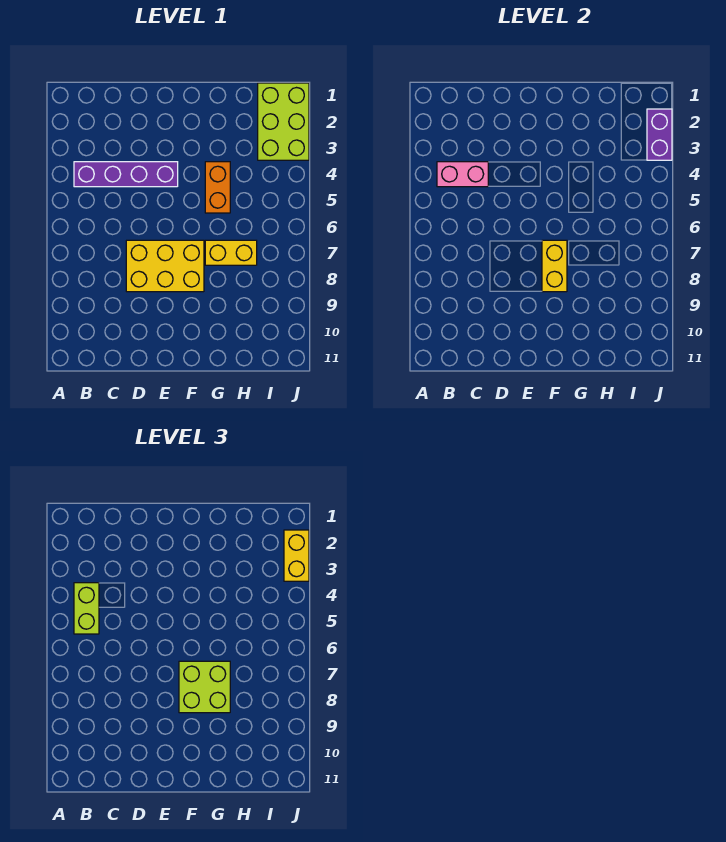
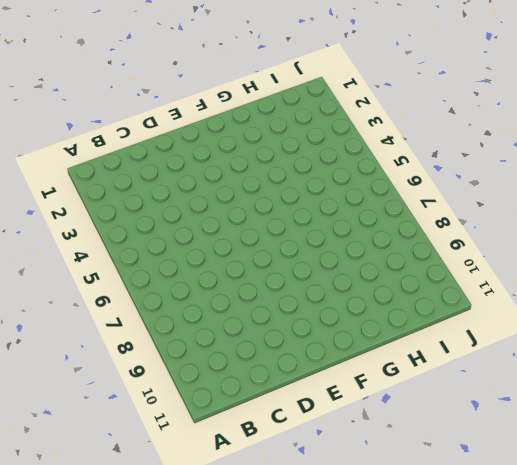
none -> purple 1x4 brick [74,162,178,187]
none -> yellow 2x3 brick [126,240,204,292]

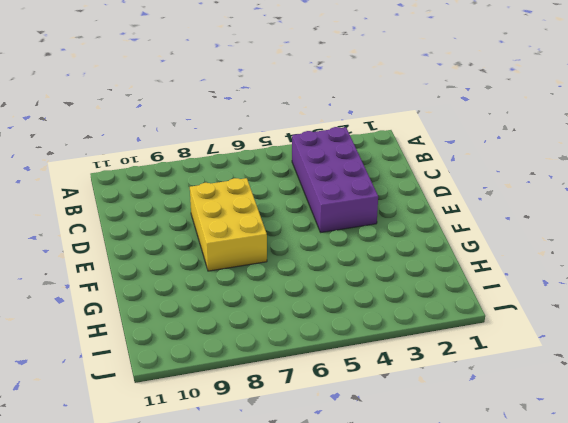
purple 2x4 brick [292,127,378,232] -> purple 1x4 brick [74,162,178,187]
none -> orange 1x2 brick [205,162,230,213]
none -> yellow 1x2 brick [205,240,257,265]

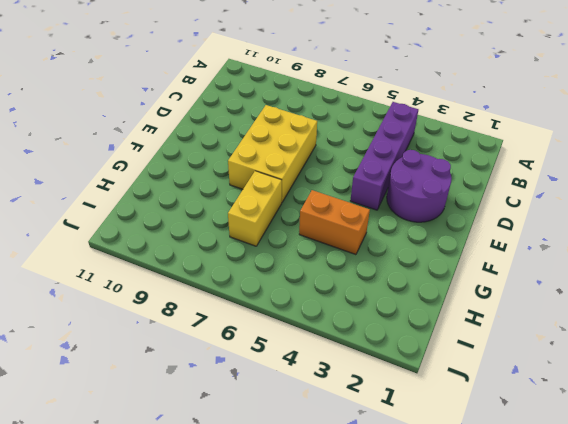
purple 2x2 round brick [387,150,452,222] -> none
none -> lime 2x3 brick [258,83,309,160]
none -> pink 1x2 brick [437,162,488,187]

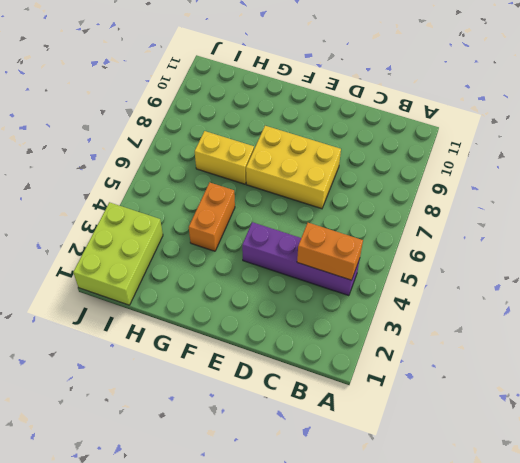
orange 1x2 brick [297,223,363,280] -> pink 1x2 brick [437,162,488,187]
none -> yellow 1x2 brick [542,240,567,292]
none -> purple 1x2 brick [647,109,672,160]

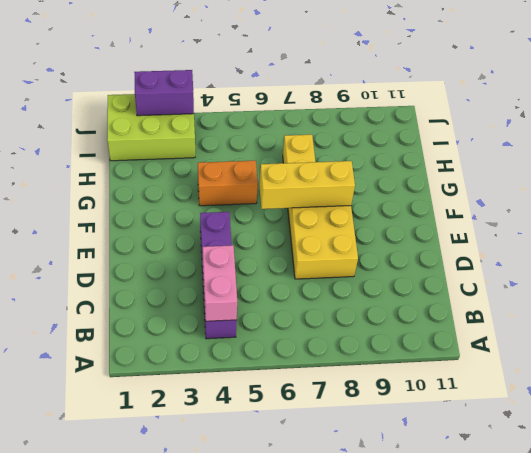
yellow 1x3 brick [259,161,355,209] -> yellow 1x2 brick [542,240,567,292]
none -> lime 1x2 brick [74,583,99,634]
none -> lime 2x2 brick [179,661,230,713]

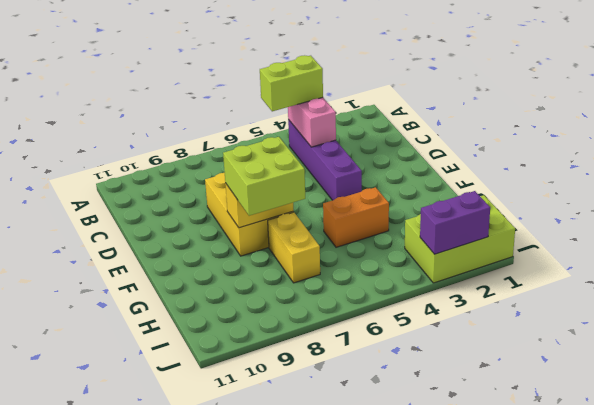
none -> yellow 1x2 brick [284,530,309,581]

